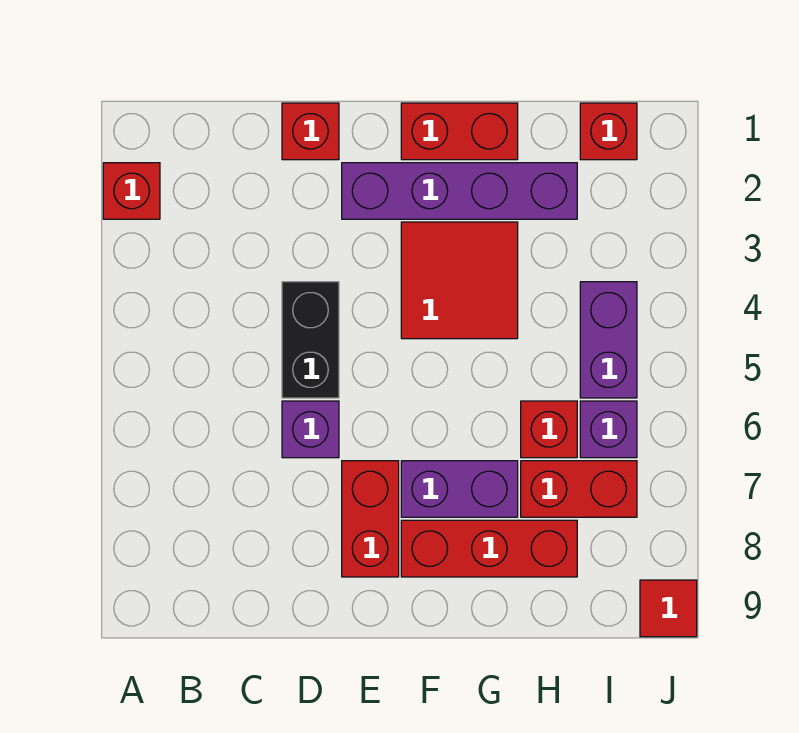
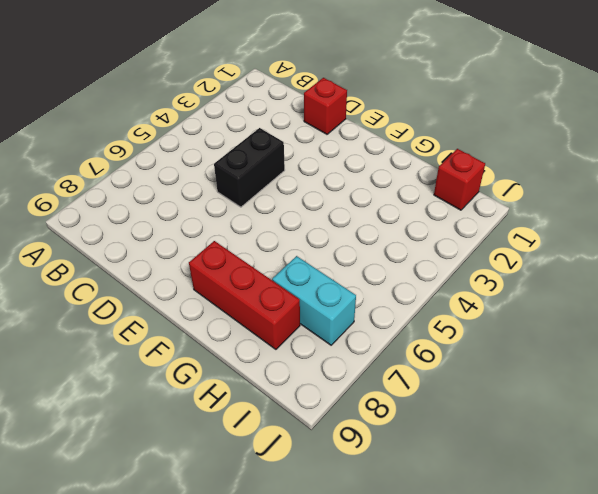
cyan 1x2 brick [272,256,356,345] -> red 1x2 brick [521,461,637,517]
none -> red 1x1 brick [103,163,160,219]
none -> purple 1x1 brick [282,401,339,458]
none -> purple 1x4 brick [342,163,577,219]

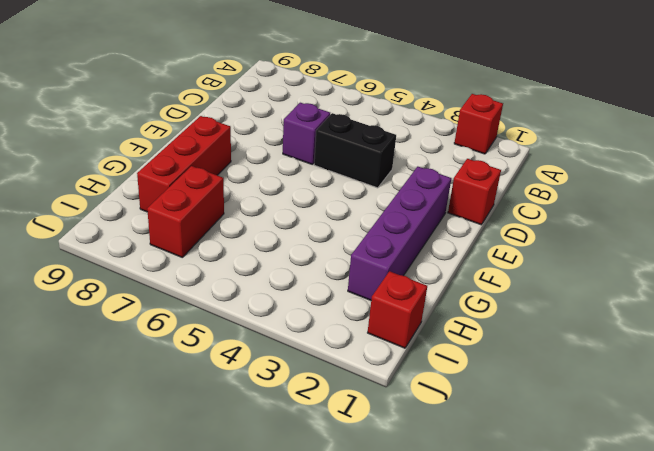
none -> red 1x2 brick [342,461,399,577]
none -> red 1x2 brick [401,103,518,160]
none -> red 2x2 tile [401,222,518,339]

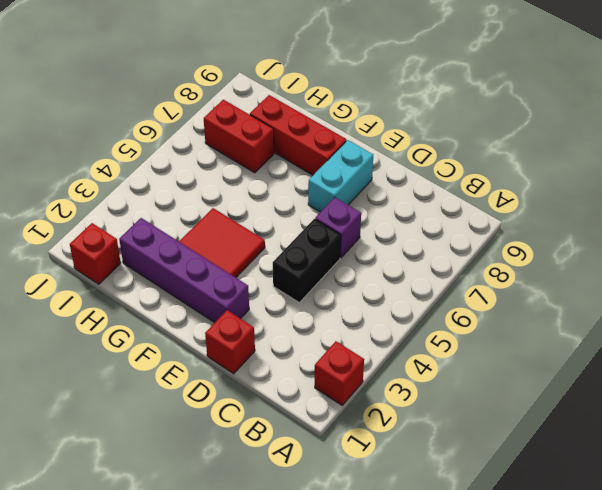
cyan 1x2 brick [308,140,373,212] -> red 1x2 brick [342,461,399,577]
none -> red 1x2 brick [401,103,518,160]
none -> purple 1x2 brick [401,461,518,517]
none -> red 1x1 brick [521,401,577,458]

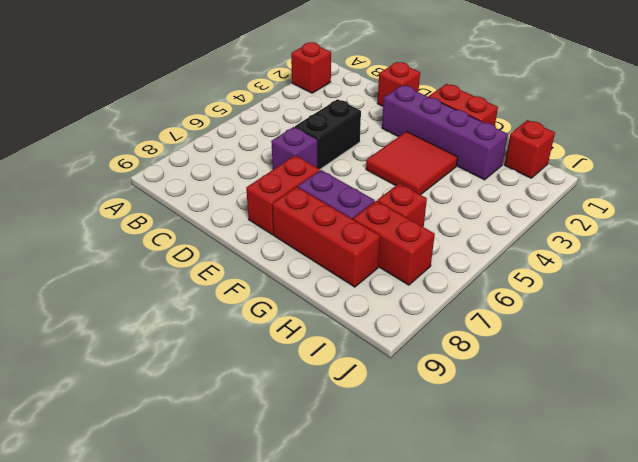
none -> purple 1x2 brick [580,282,637,398]
none -> purple 1x1 brick [580,401,637,458]
none -> red 1x1 tile [640,580,697,637]

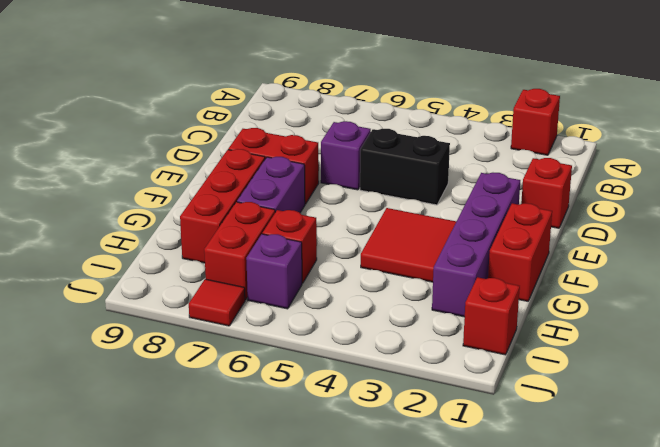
red 1x1 tile [189,279,245,326] -> red 1x1 tile moved to [640,580,697,637]
none -> purple 1x2 brick [580,282,637,398]

